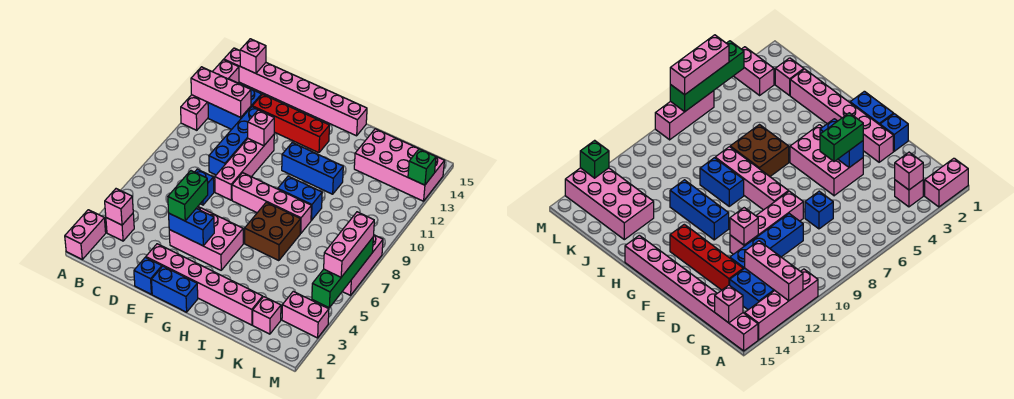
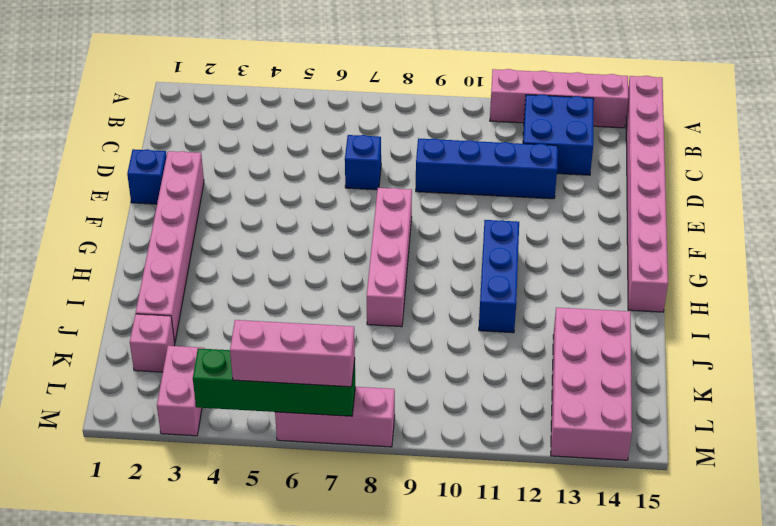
none -> pink 1x2 brick [65,210,106,259]
none -> pink 1x1 brick [106,214,134,241]
none -> red 1x4 brick [252,94,329,153]
none -> pink 2x3 brick [169,207,243,270]

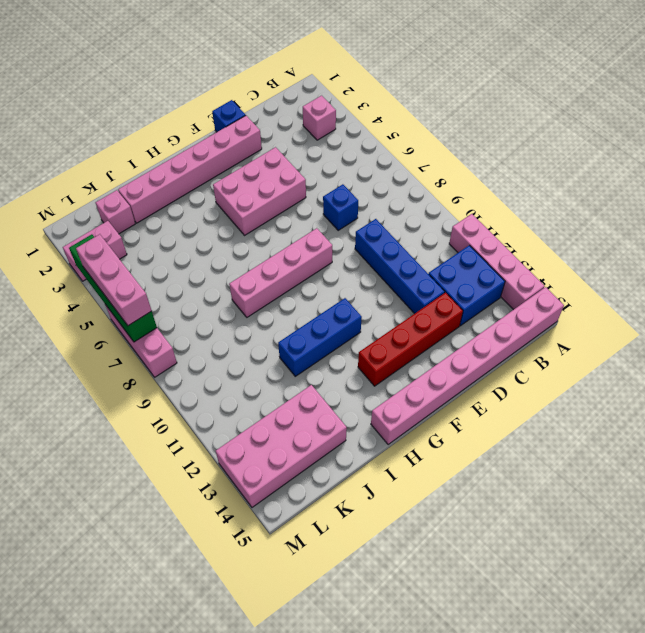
none -> pink 1x2 brick [65,210,106,259]
none -> pink 1x4 brick [215,135,274,200]
none -> blue 1x2 brick [151,266,198,312]
none -> brown 2x2 brick [245,202,301,261]

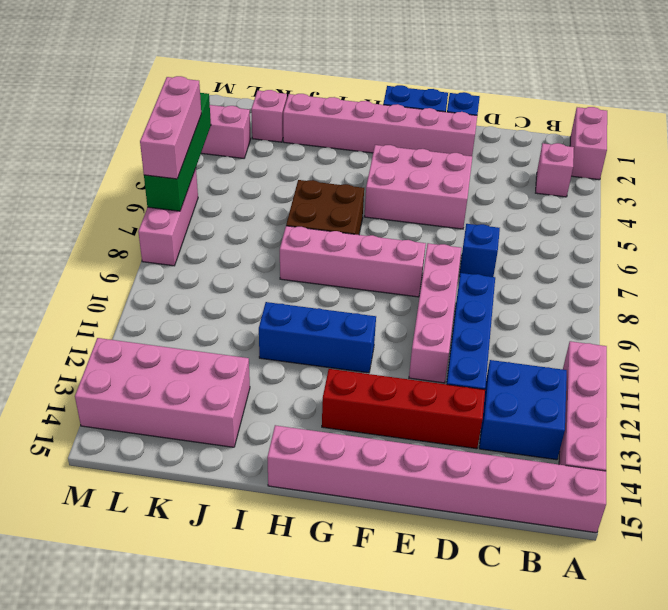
none -> blue 1x2 brick [278,176,322,220]
none -> pink 1x3 brick [191,67,251,117]
none -> pink 1x1 brick [105,189,133,225]
none -> pink 1x1 brick [240,39,266,73]

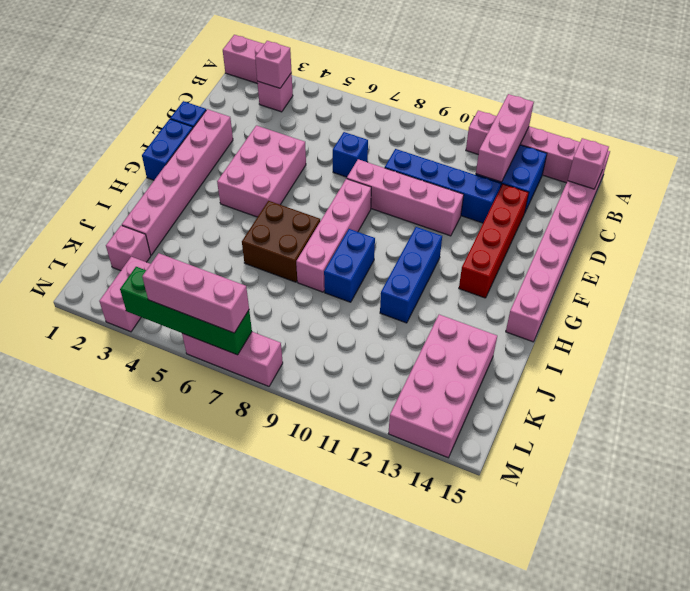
none -> blue 1x2 brick [169,208,214,246]
none -> pink 1x1 brick [248,110,274,146]
none -> green 1x1 brick [408,149,436,185]
none -> green 1x2 brick [168,171,208,221]

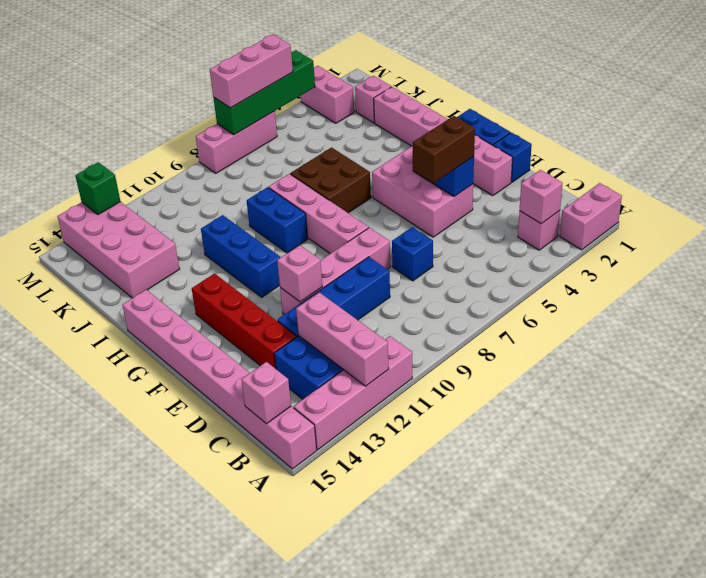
brown 1x2 brick [413,116,475,183] -> green 1x2 brick [168,171,208,221]

